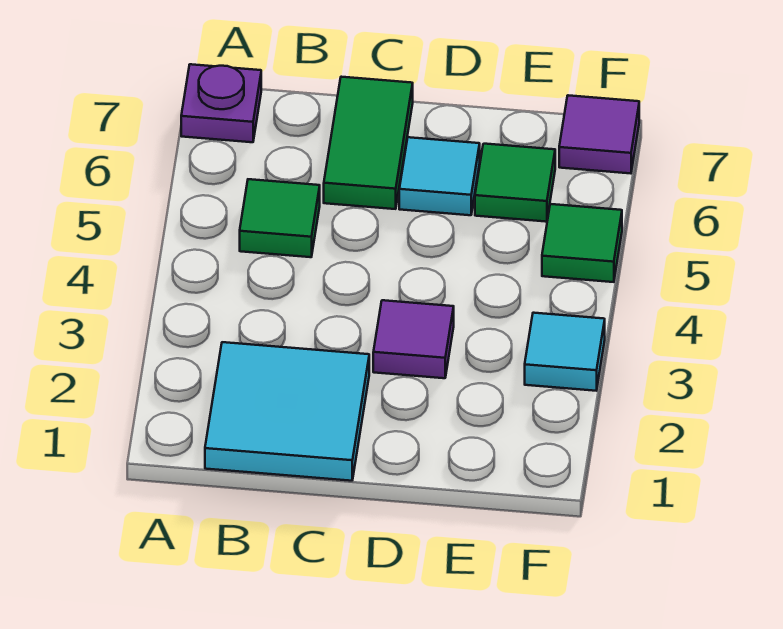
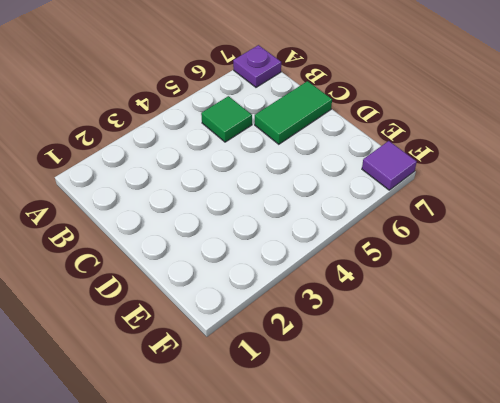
none -> cyan 2x2 tile [205,342,369,481]
none -> purple 1x1 tile [373,300,454,378]

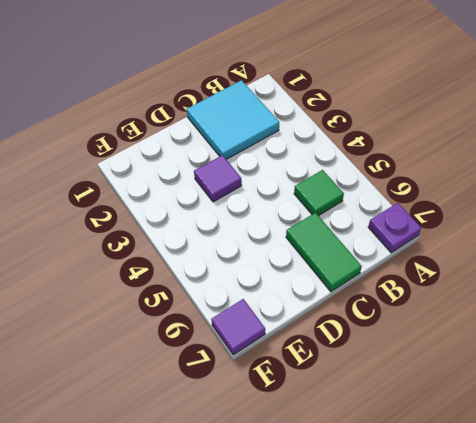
none -> cyan 1x1 tile [399,137,480,215]
none -> green 1x1 tile [475,144,555,222]

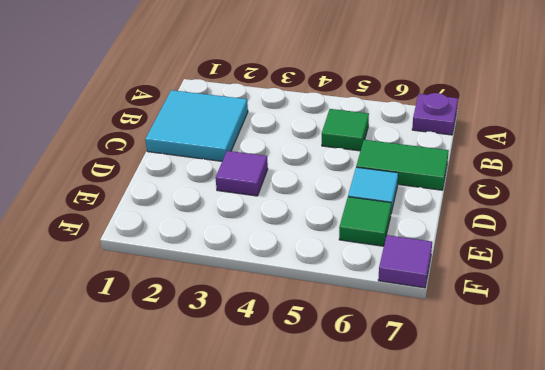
none -> cyan 1x1 tile [525,313,605,391]
none -> green 1x1 tile [542,204,622,282]

